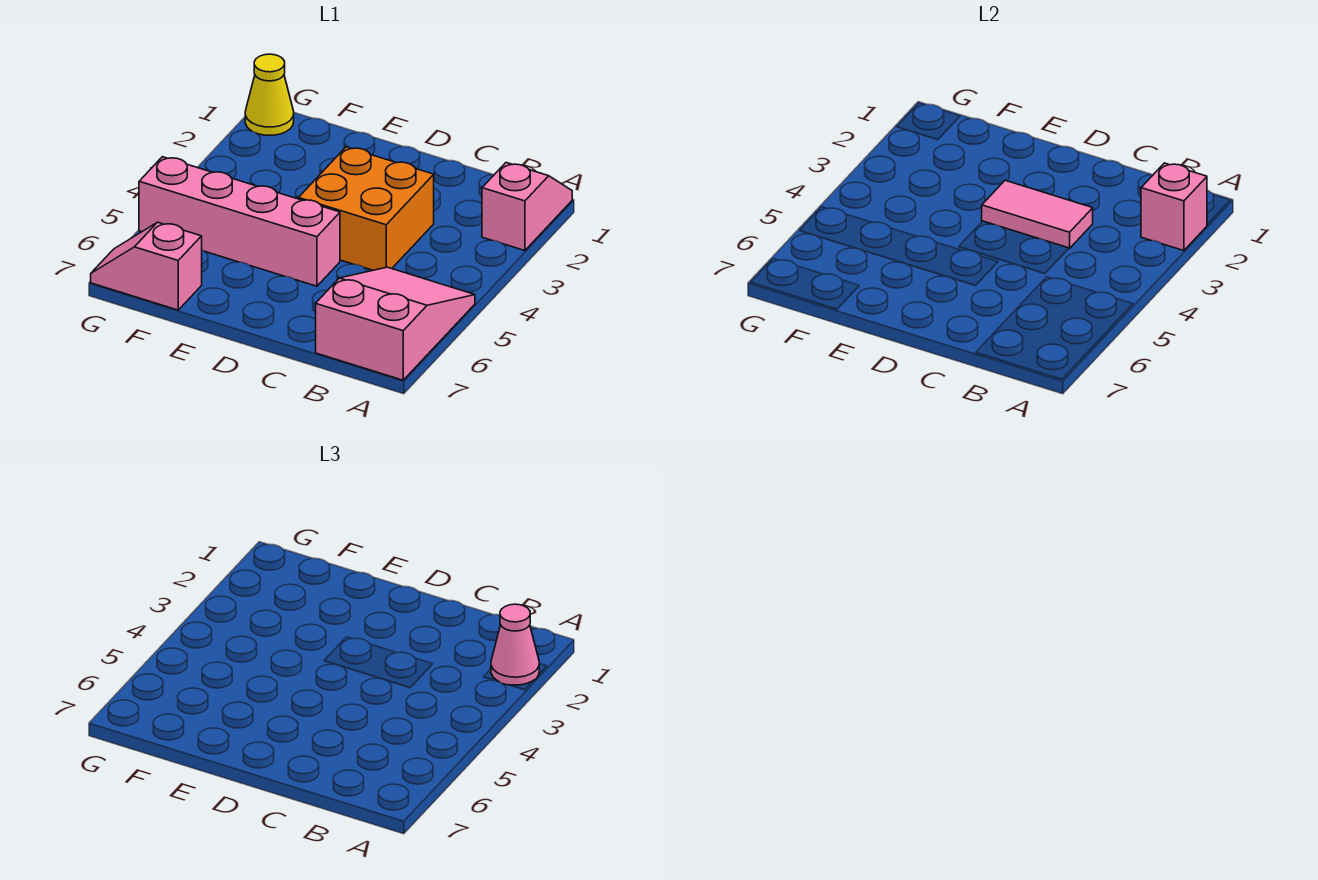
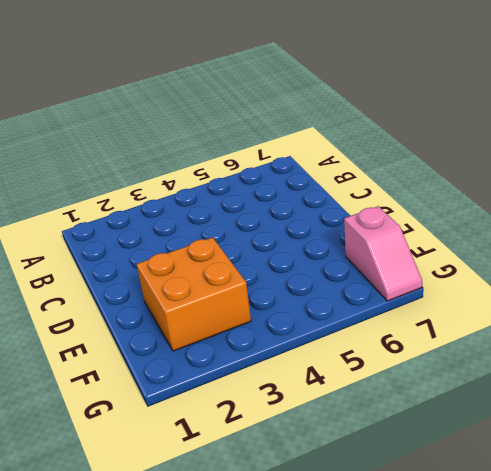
orange 2x2 brick [137,237,251,351] -> orange 2x2 brick moved to [298,147,434,270]
none -> pink 1x2 slope [482,163,572,251]
none -> pink 2x3 slope [316,267,475,380]

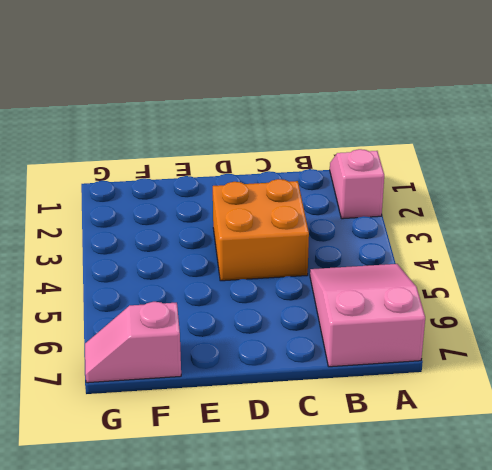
none -> pink 1x4 brick [139,157,340,286]
none -> yellow 1x1 cone [245,54,294,135]

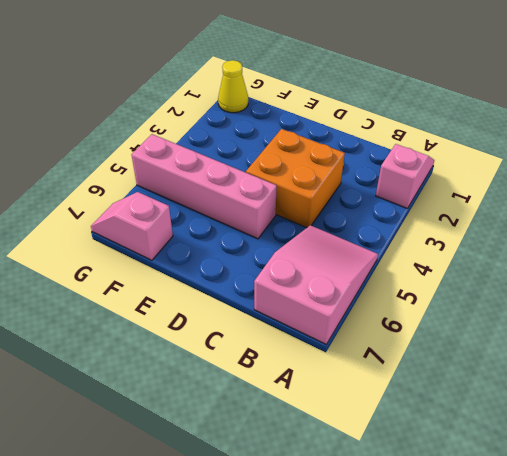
none -> pink 1x1 brick [1141,163,1207,251]
none -> pink 1x2 tile [982,180,1093,248]

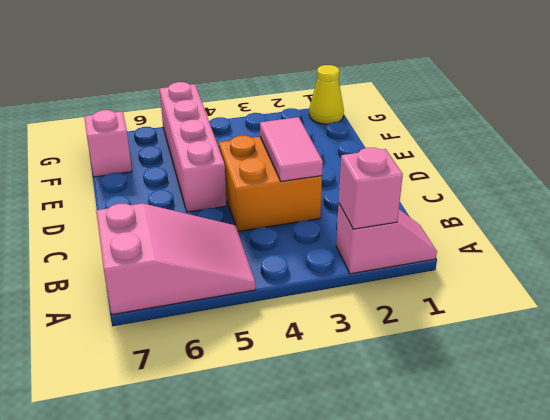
none -> pink 1x1 cone [491,604,539,685]

